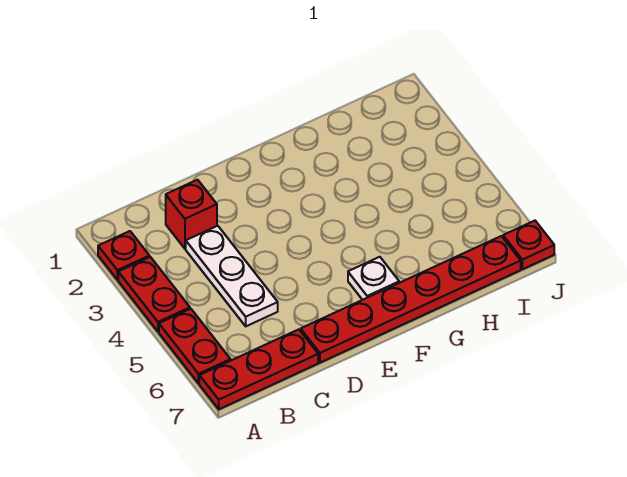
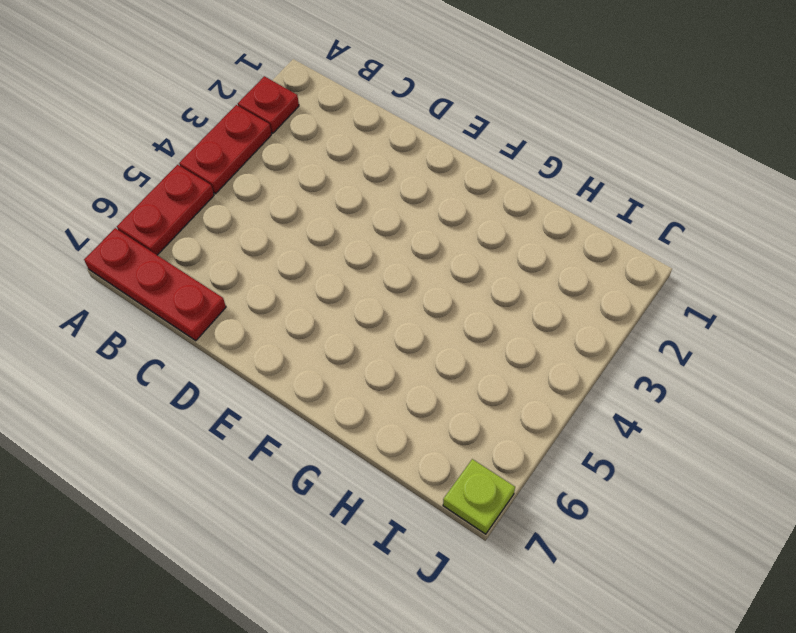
lime 1x1 plate [443,459,515,534] -> red 1x1 plate [503,221,554,269]
none -> red 1x1 brick [166,180,217,249]
none -> white 1x3 plate [186,226,278,326]

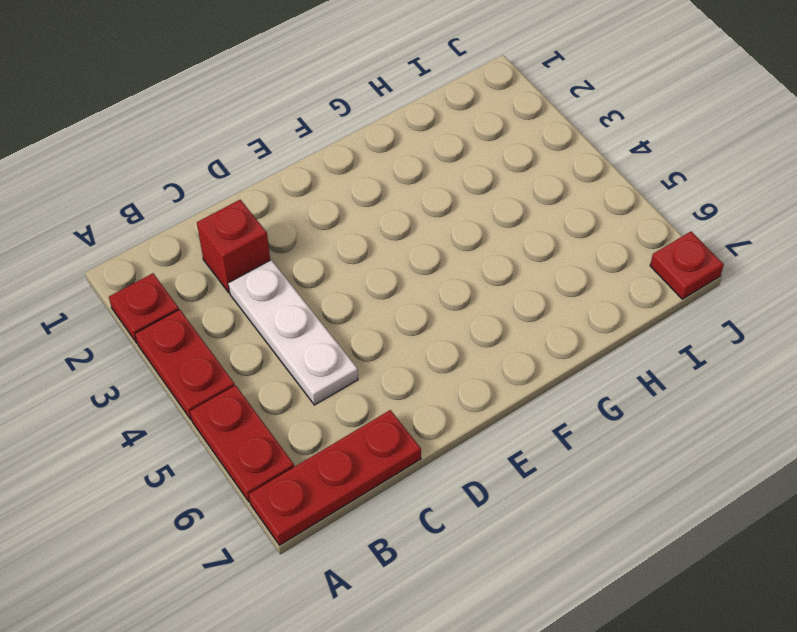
none -> red 1x6 plate [301,236,521,363]
none -> white 1x1 plate [348,257,399,300]

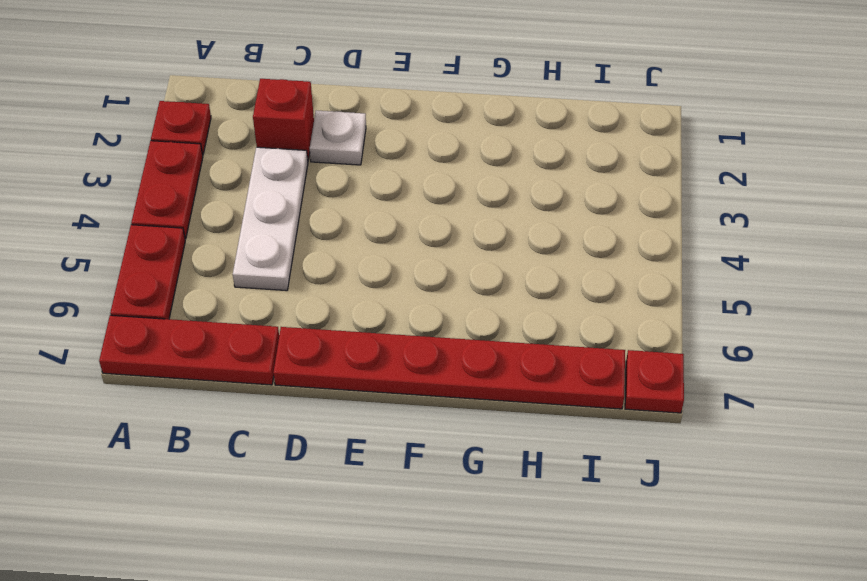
white 1x1 plate [310,110,366,165] -> white 1x1 plate moved to [348,257,399,300]

